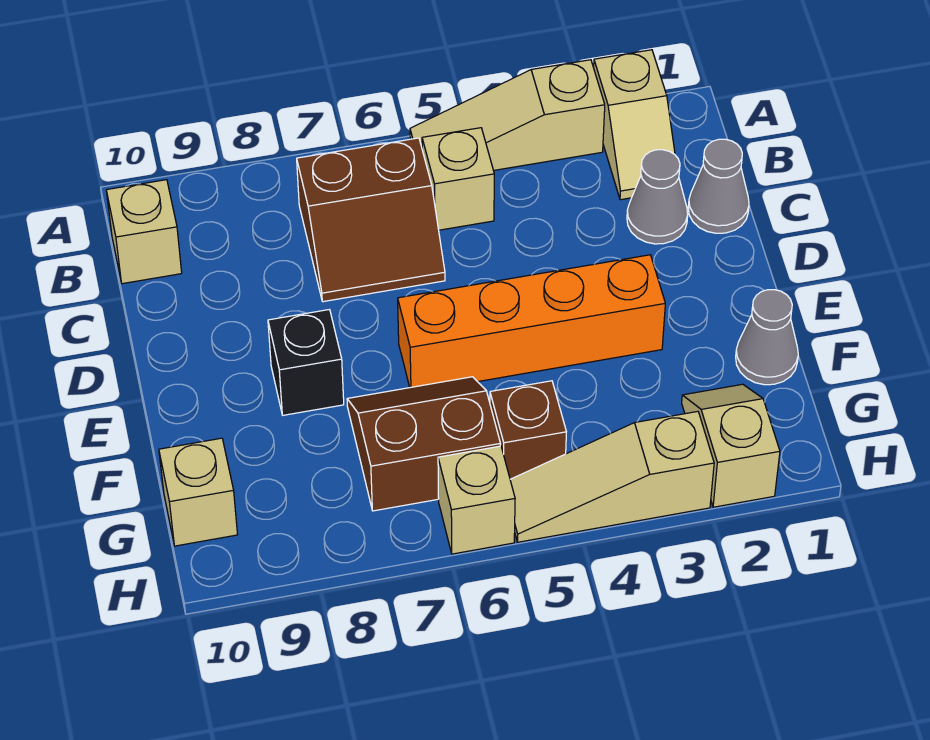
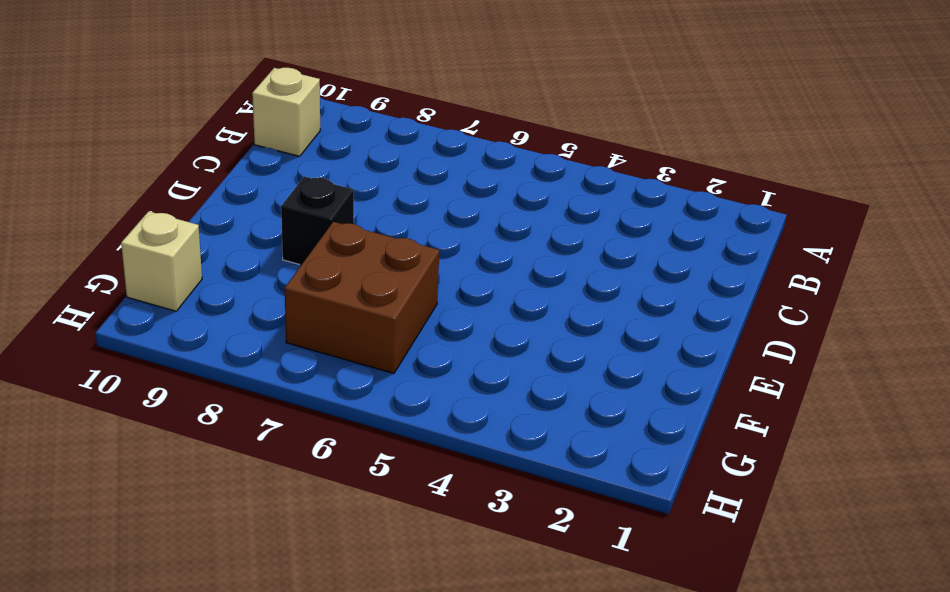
brown 2x2 brick [285,222,439,373] -> brown 2x2 slope [347,377,501,511]
none -> tan 1x2 slope [594,50,675,200]
none -> tan 1x3 slope [410,60,605,170]
none -> tan 1x1 brick [422,128,494,230]

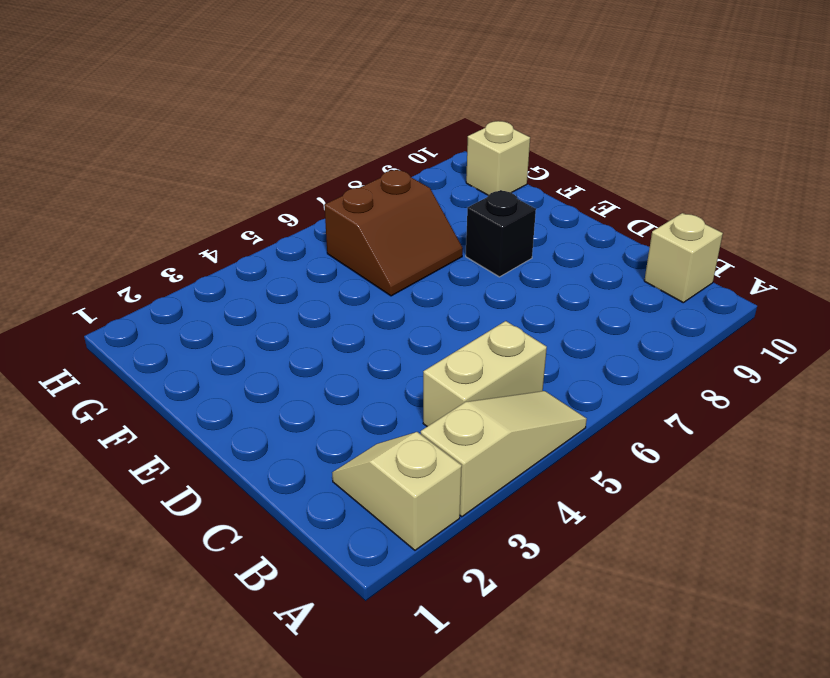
tan 1x2 brick [423,321,547,427] -> tan 1x1 brick [422,128,494,230]
none -> brown 2x2 slope [297,138,445,302]
none -> grey 1x1 cone [688,139,749,233]
none -> grey 1x1 cone [627,150,688,244]

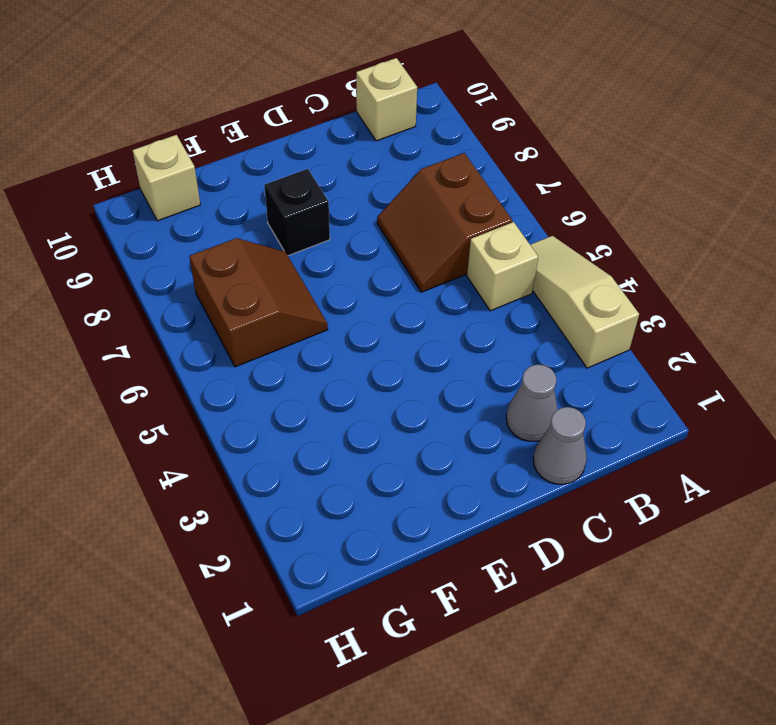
none -> tan 1x2 slope [594,50,675,200]
none -> orange 1x4 brick [398,255,665,388]
none -> grey 1x1 cone [736,290,798,385]

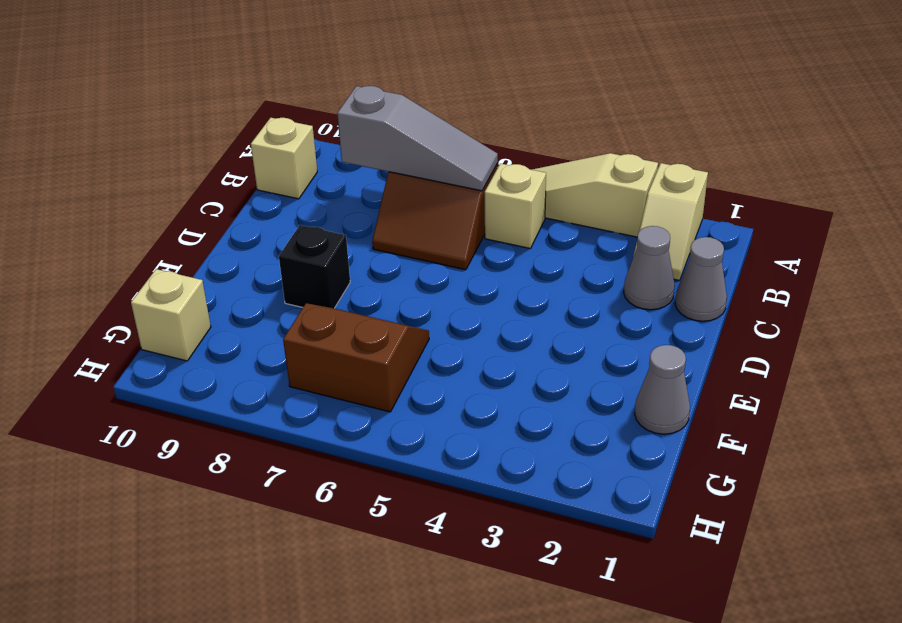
grey 1x3 slope [337,86,498,191] -> none
none -> orange 1x4 brick [398,255,665,388]
none -> tan 1x2 slope [682,384,780,507]
none -> brown 1x1 brick [490,381,566,479]

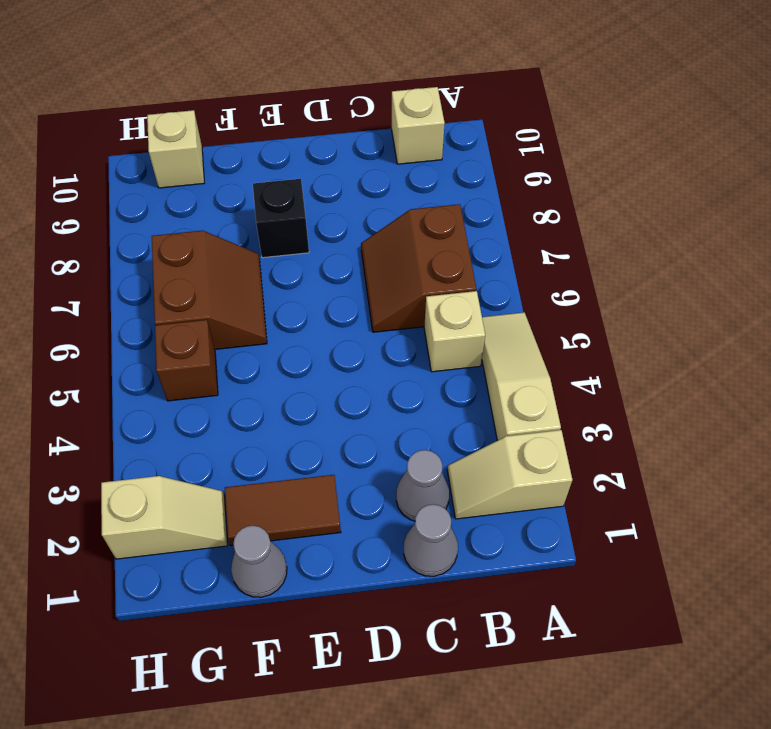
brown 1x2 tile [225,475,341,546] -> none
none -> orange 1x4 brick [398,255,665,388]
none -> tan 1x3 slope [510,411,714,542]
none -> tan 1x1 brick [438,446,515,554]

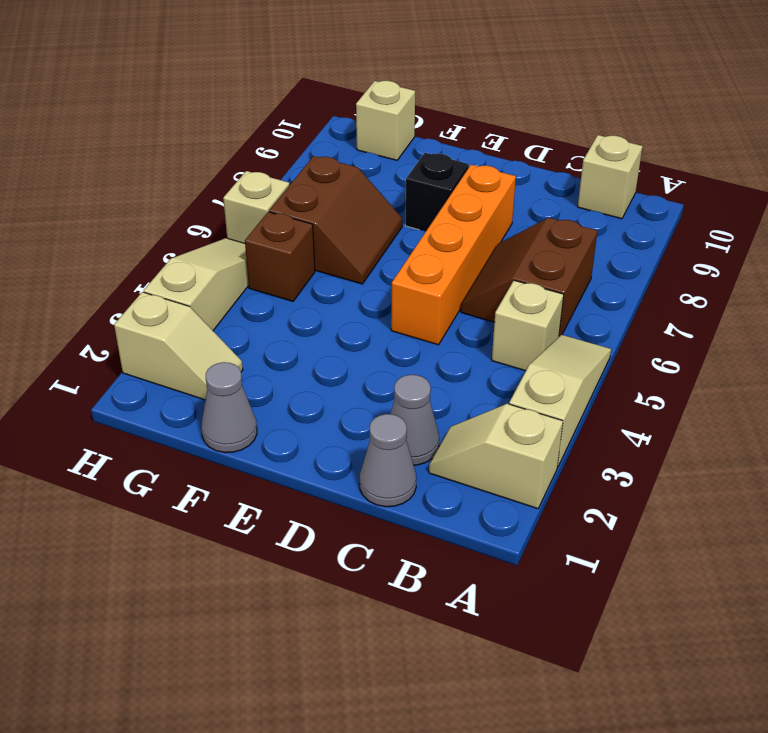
orange 1x4 brick [391,165,516,345] -> orange 1x4 brick moved to [398,255,665,388]

